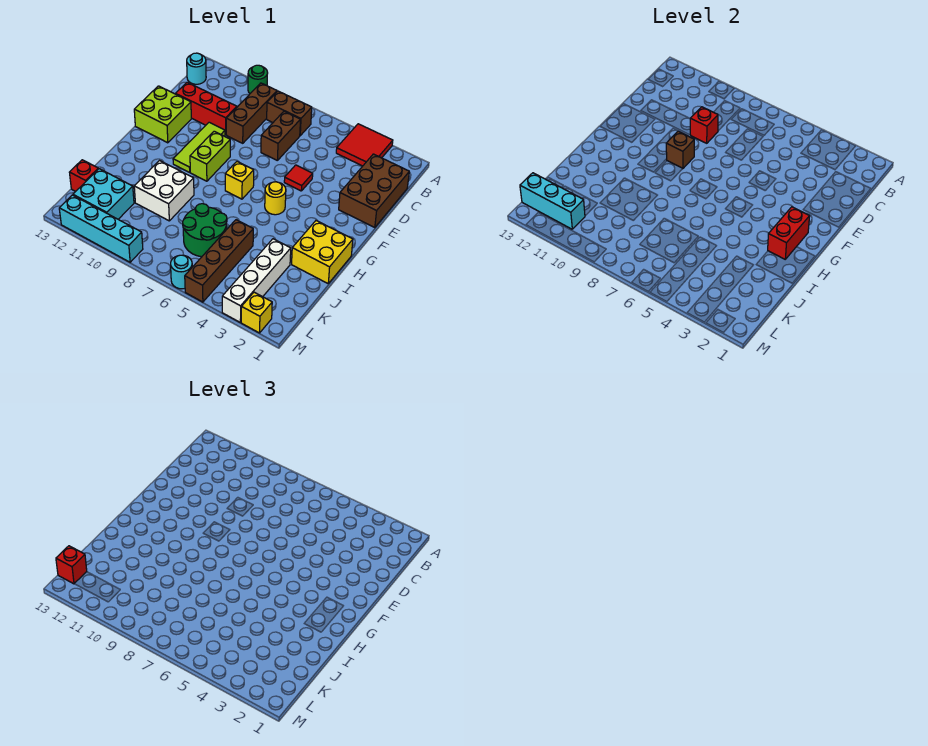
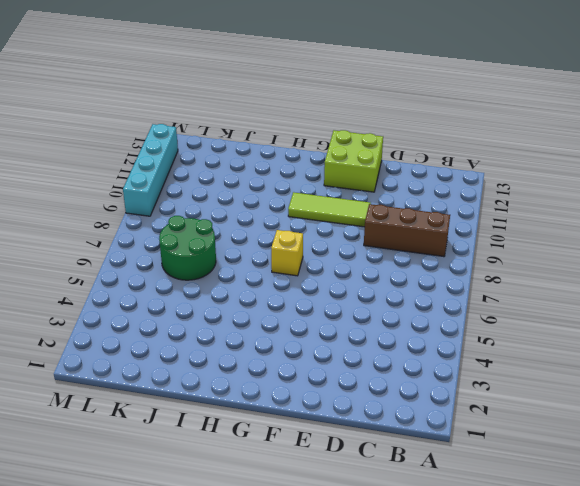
none -> red 2x2 tile [336,124,393,166]
none -> green 1x1 round brick [248,65,268,93]
none -> brown 1x2 brick [267,91,312,136]

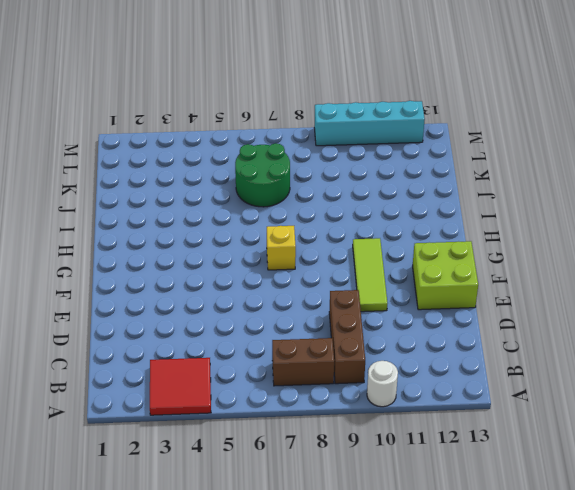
white 1x1 round brick [367,361,398,407] -> green 1x1 round brick [248,65,268,93]
none -> cyan 1x1 round brick [187,53,206,84]
none -> brown 2x3 brick [339,154,409,228]
none -> brown 1x2 brick [261,112,300,161]

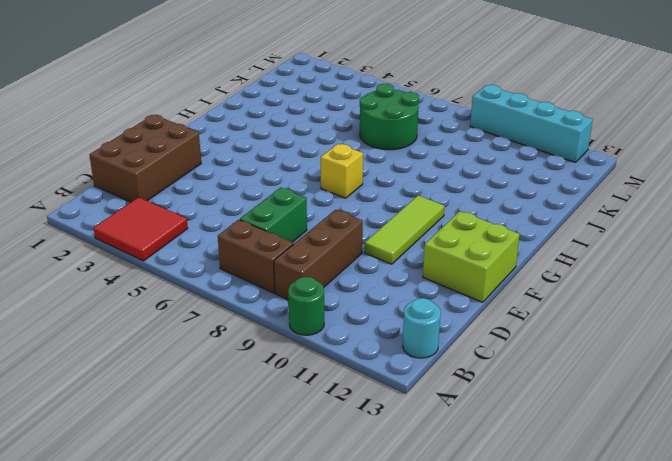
green 1x2 brick [240,188,307,242] -> brown 1x2 brick [261,112,300,161]
none -> red 1x3 brick [176,82,237,135]
none -> red 1x1 tile [284,165,313,191]
none -> lime 1x2 brick [190,131,230,181]

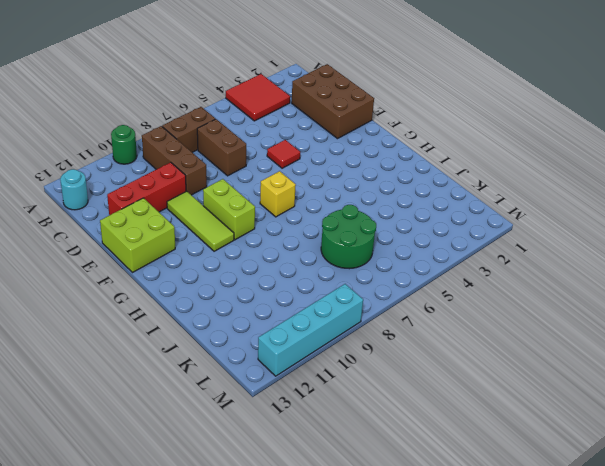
none -> yellow 1x1 round brick [265,182,286,215]
none -> yellow 2x2 brick [292,221,353,283]
none -> white 2x2 brick [134,161,194,221]

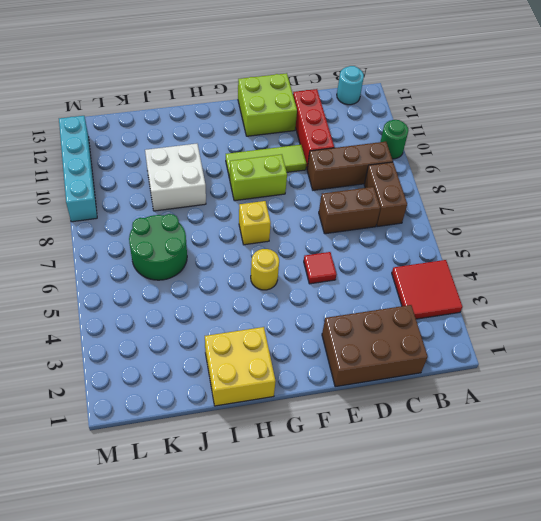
none -> white 1x4 brick [222,239,291,322]
none -> brown 1x4 brick [185,220,253,302]
none -> cyan 2x2 brick [73,169,134,219]

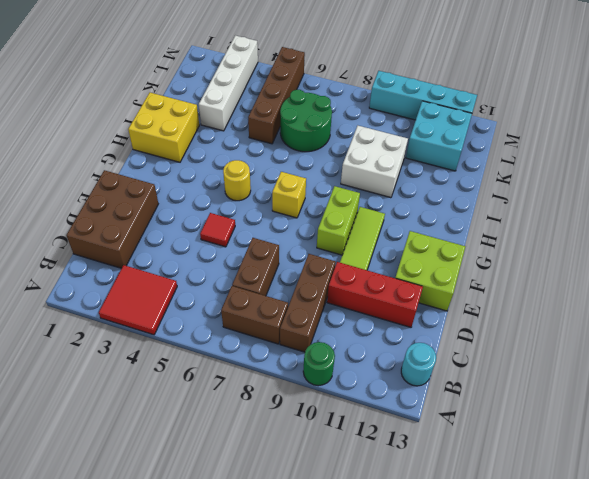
none -> red 1x1 brick [69,160,98,191]
none -> yellow 1x1 brick [241,292,272,333]
none -> cyan 1x1 round brick [171,255,192,289]

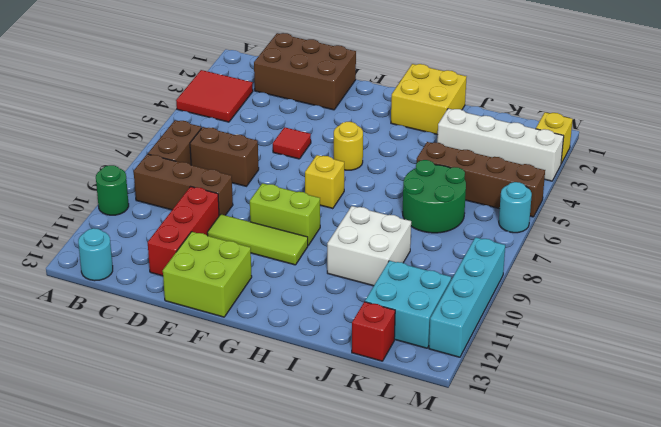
none -> red 1x1 brick [690,107,718,143]
none -> brown 1x1 brick [666,131,694,168]
none -> red 1x2 brick [768,207,810,259]

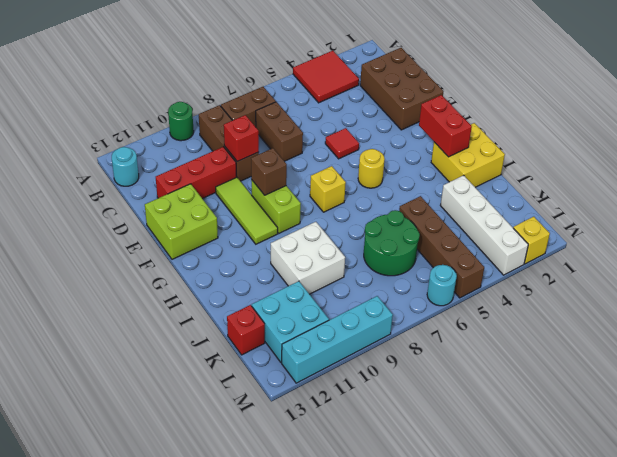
none -> cyan 1x3 brick [520,173,585,229]
none -> red 1x1 brick [56,546,87,584]

